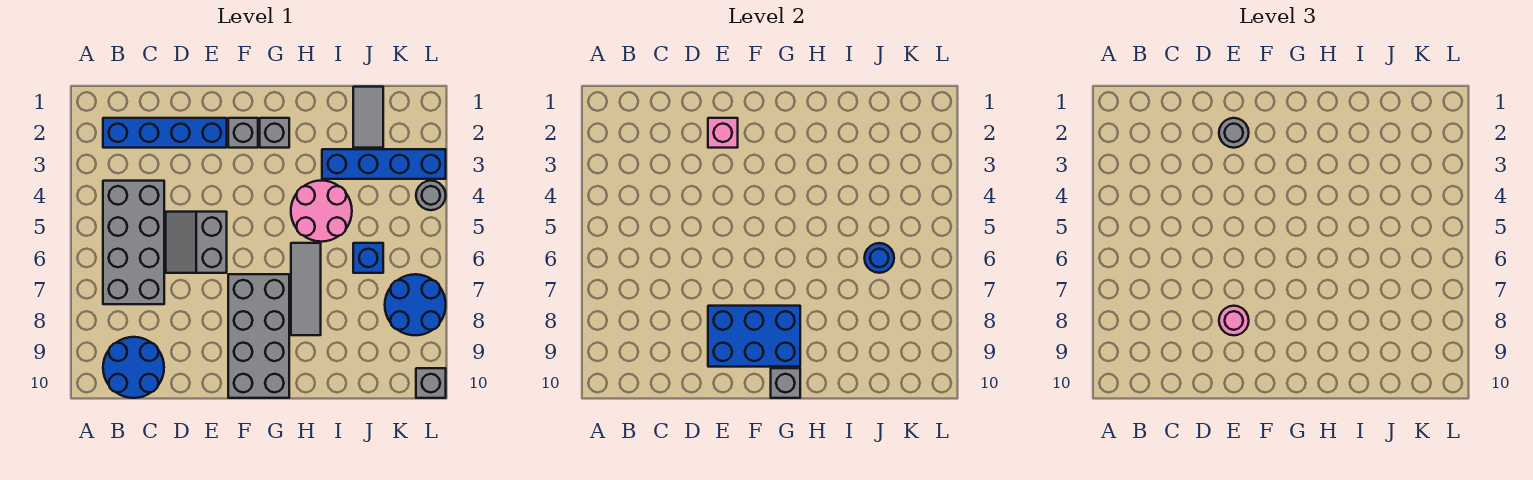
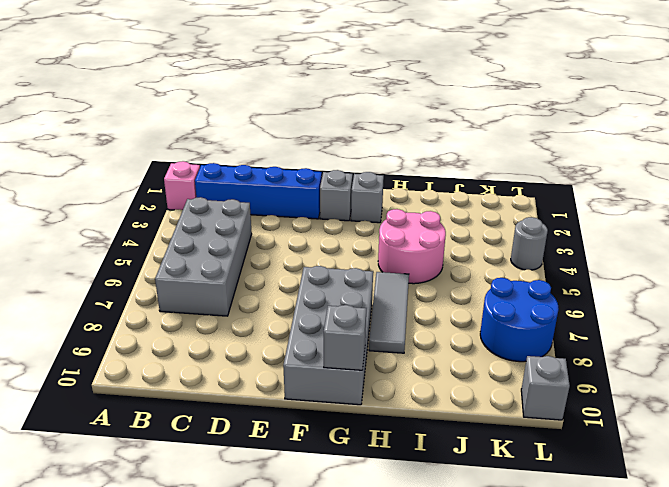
pink 1x1 brick [164,161,200,210] -> pink 1x1 brick moved to [708,118,738,148]
none -> blue 2x2 round brick [103,337,164,398]
none -> grey 2x2 slope [166,212,227,273]
none -> blue 1x4 brick [322,149,446,179]

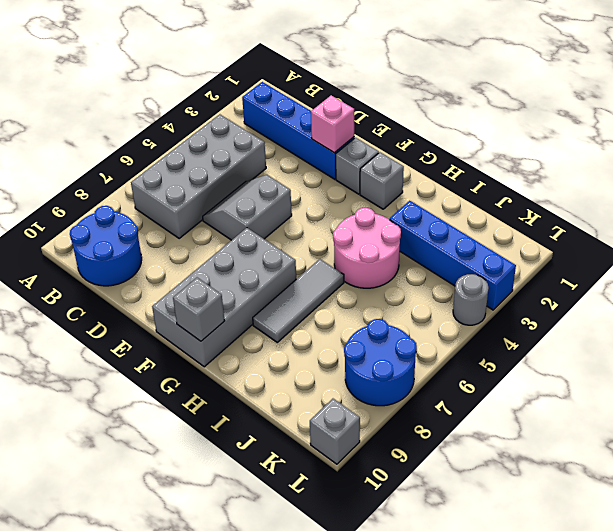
none -> grey 1x2 tile [353,87,383,148]
none -> blue 1x1 brick [353,243,383,273]
none -> blue 2x3 brick [708,306,800,367]

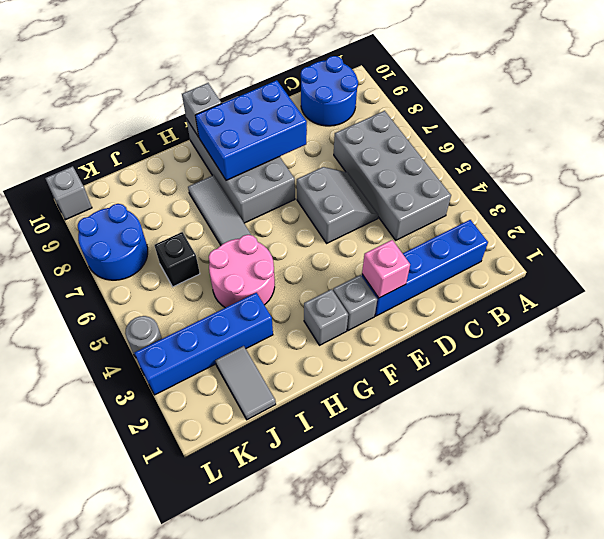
black 1x1 brick [154,232,200,287] -> blue 1x1 brick [353,243,383,273]
none -> blue 1x1 round brick [865,243,894,273]
none -> grey 1x1 round brick [1219,118,1249,148]
none -> pink 1x1 round brick [1219,306,1249,335]

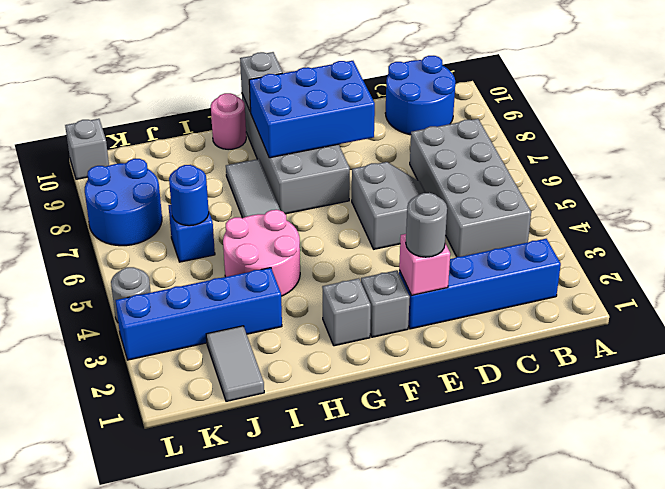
pink 1x1 round brick [211,93,246,150] -> pink 1x1 round brick moved to [1219,306,1249,335]

